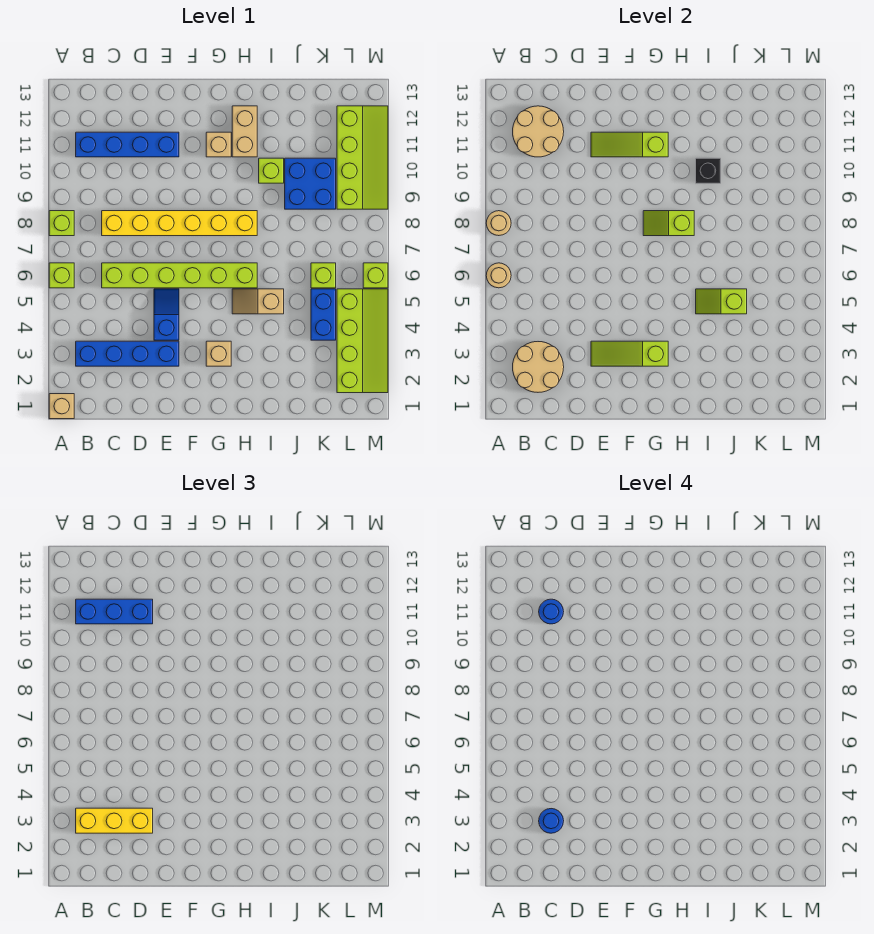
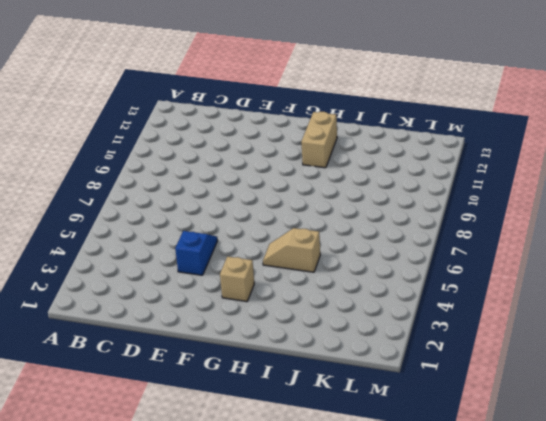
none -> tan 1x1 brick [49,394,74,419]
none -> lime 1x1 brick [49,263,74,288]
none -> lime 1x1 brick [49,211,74,236]
none -> blue 1x4 brick [76,341,179,366]

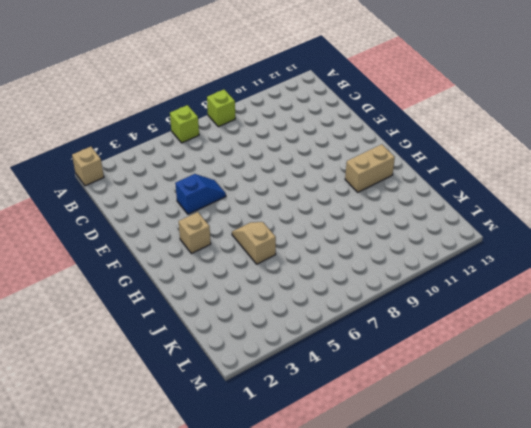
none -> blue 1x4 brick [76,341,179,366]
none -> blue 1x4 brick [76,132,179,157]
none -> lime 1x6 brick [102,263,257,288]
none -> yellow 1x6 brick [102,211,257,236]

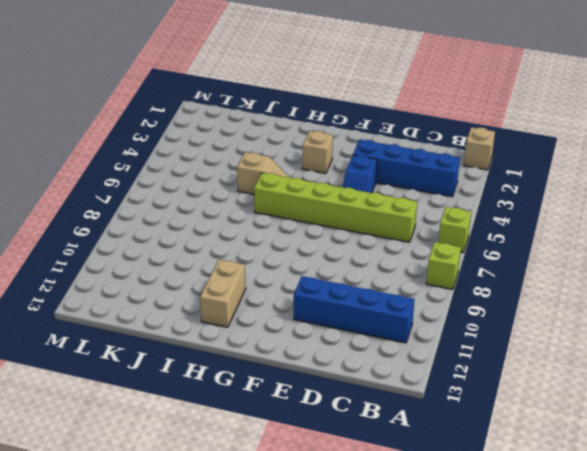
none -> yellow 1x6 brick [102,211,257,236]
none -> tan 1x1 brick [206,132,231,157]
none -> lime 1x1 brick [259,158,284,183]
none -> blue 2x2 brick [285,158,336,209]

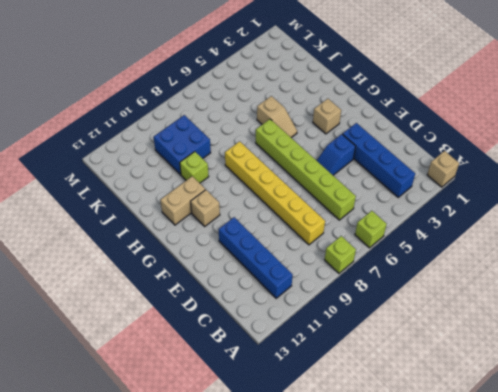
none -> blue 1x2 brick [311,289,336,340]
none -> lime 1x1 brick [311,263,336,288]
none -> lime 2x4 slope [337,289,388,393]
none -> lime 2x4 slope [337,106,388,209]

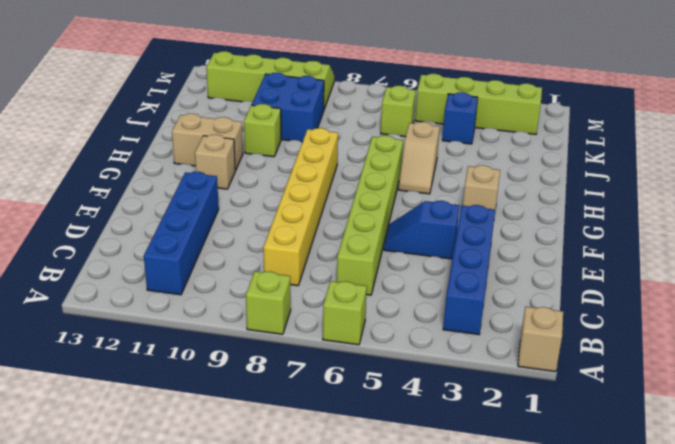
blue 1x1 brick [442,92,478,144] -> blue 1x2 brick [311,289,336,340]
none -> lime 1x1 brick [363,263,388,288]
none -> tan 1x1 round brick [486,263,511,288]
none -> tan 1x1 round brick [486,211,511,236]
none -> tan 2x2 round brick [513,342,564,392]

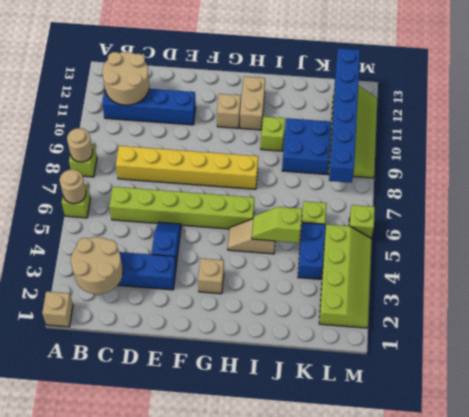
blue 1x6 brick [329,48,360,183] -> none
none -> lime 1x3 slope [591,341,668,366]
none -> lime 1x3 slope [591,132,668,157]
none -> lime 1x2 slope [643,211,694,236]
none -> black 1x1 brick [696,158,721,183]

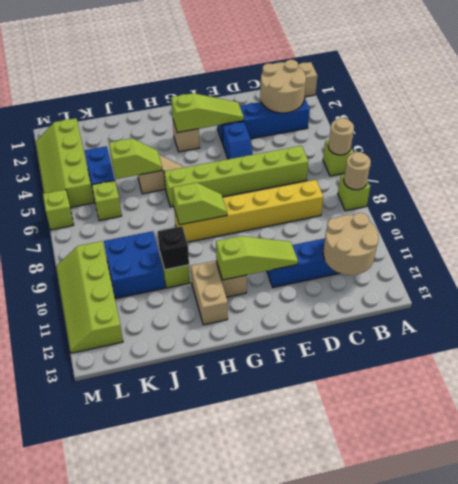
none -> yellow 1x3 brick [76,808,153,833]
none -> blue 1x3 brick [76,599,153,624]
none -> blue 1x1 round brick [539,809,564,833]
none -> blue 1x1 round brick [539,599,564,624]

